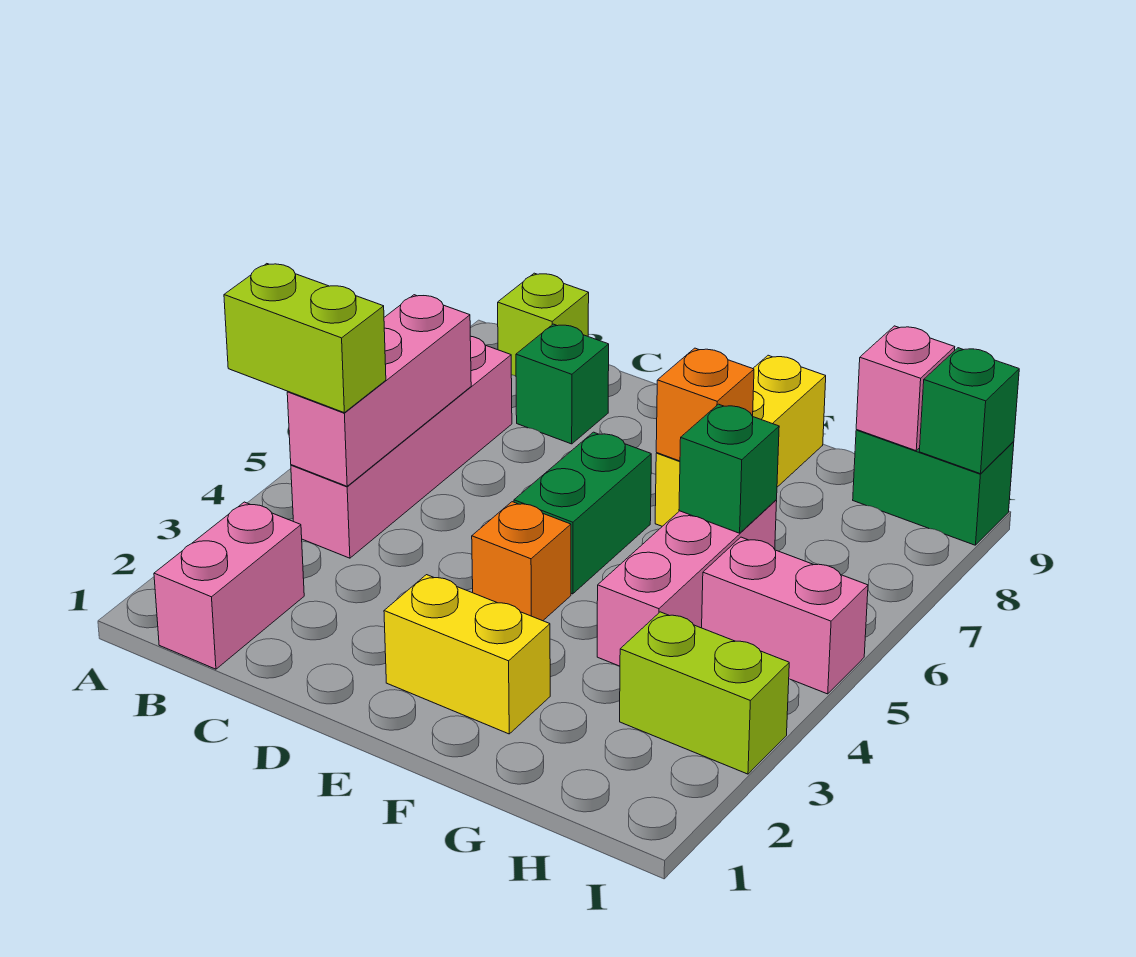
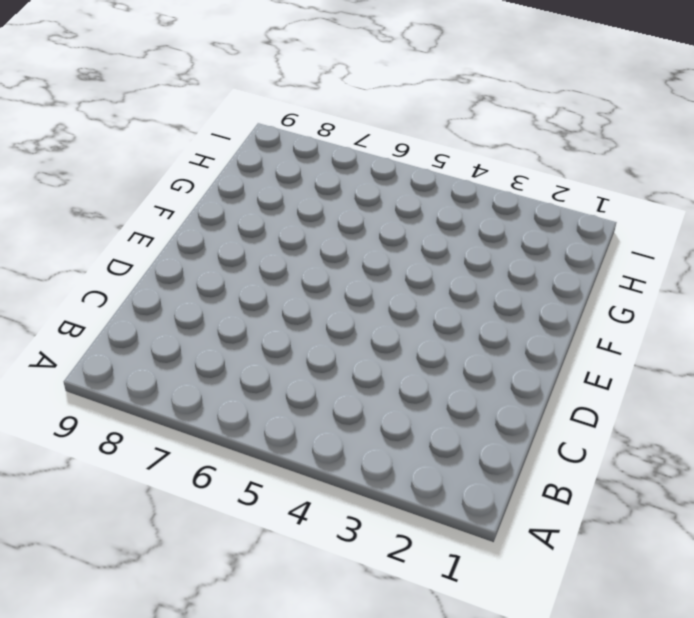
none -> pink 1x2 brick [154,502,304,669]
none -> pink 1x4 brick [291,336,512,558]
none -> lime 1x1 brick [498,273,589,376]

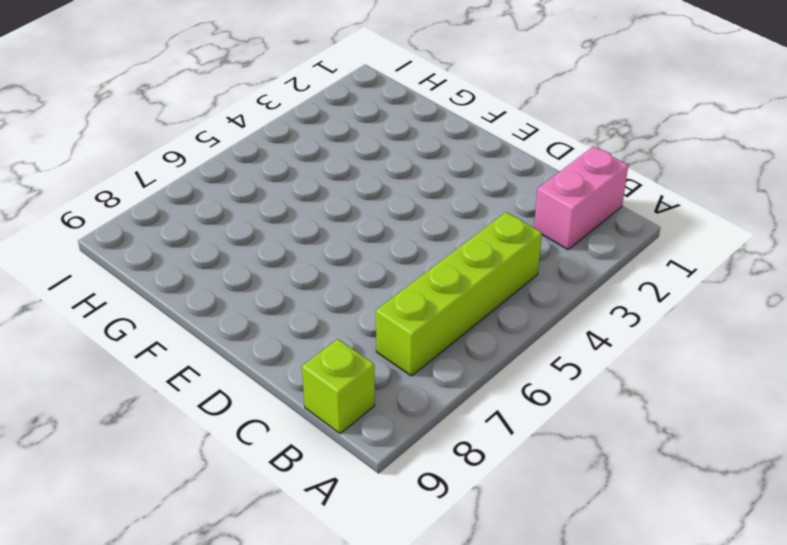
lime 1x4 brick [376,212,542,376] -> pink 1x4 brick [291,336,512,558]
none -> green 1x1 brick [516,324,609,444]
none -> yellow 1x2 brick [384,575,550,734]
none -> orange 1x1 brick [472,502,571,621]

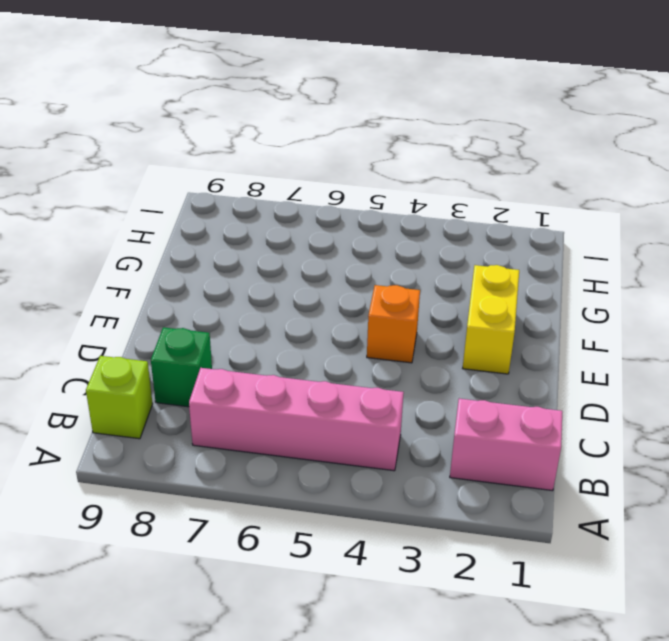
none -> green 1x2 brick [514,432,651,594]
none -> yellow 1x3 brick [655,355,826,526]
none -> pink 1x3 brick [597,500,777,666]

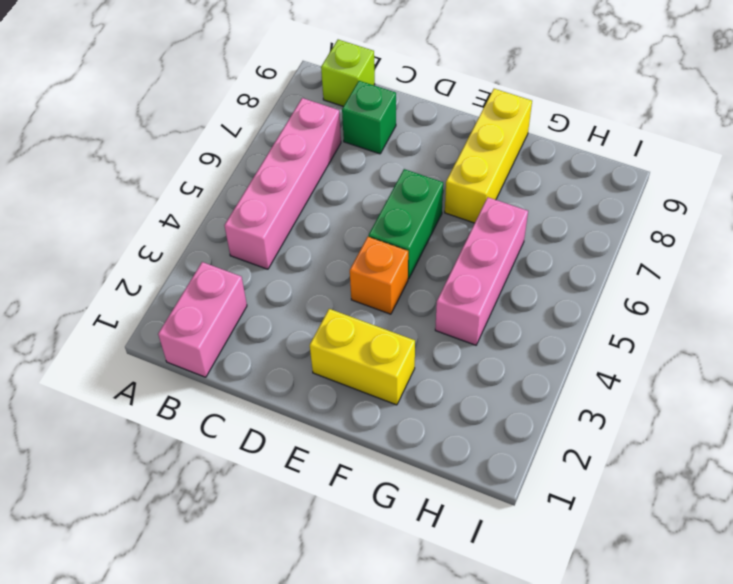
none -> lime 1x2 brick [620,612,789,774]
none -> pink 1x2 brick [702,537,868,694]
none -> green 1x2 brick [853,430,1014,545]

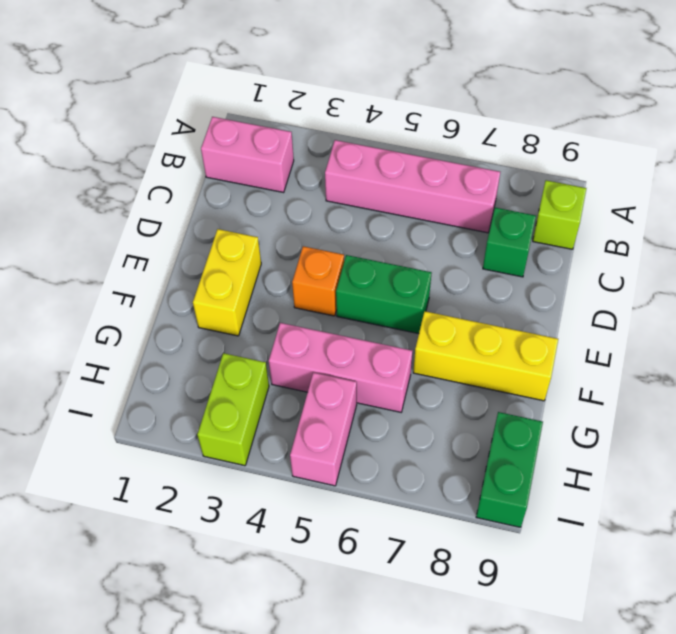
none -> pink 1x3 brick [287,295,471,486]
none -> orange 1x1 brick [656,348,754,461]
none -> green 1x1 brick [679,404,779,533]

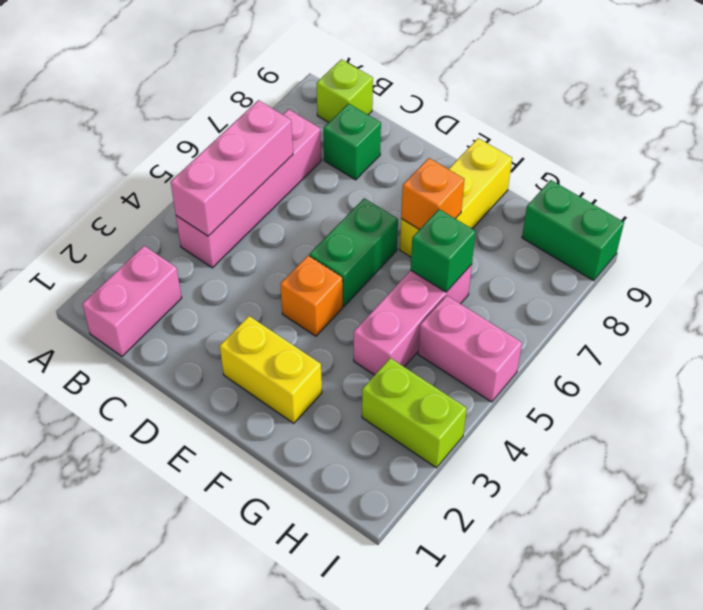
none -> pink 1x1 brick [856,326,955,451]
none -> green 1x1 brick [919,348,1019,474]
none -> lime 1x2 brick [224,264,386,413]

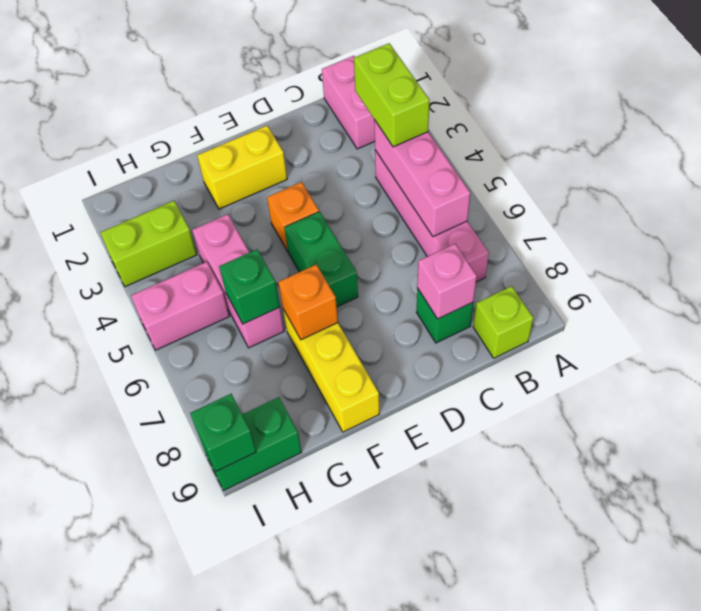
lime 1x2 brick [354,43,430,147] -> lime 1x2 brick turned to [224,264,386,413]
pink 1x1 brick [417,244,477,319] -> pink 1x1 brick moved to [856,326,955,451]

